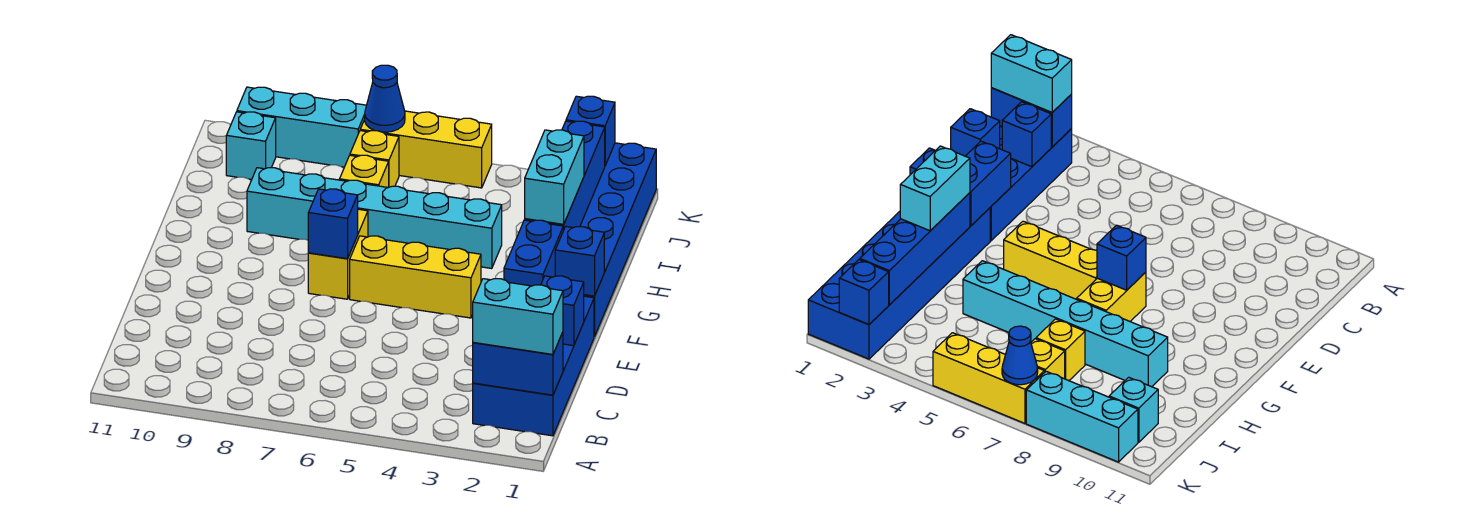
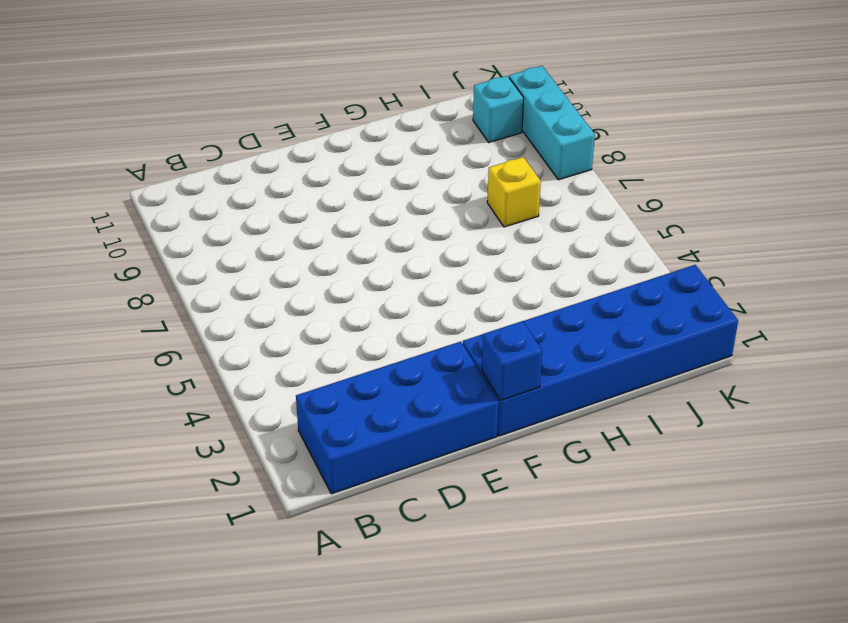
none -> yellow 1x3 brick [350,236,481,318]
none -> yellow 1x2 brick [308,209,368,299]
none -> cyan 1x6 brick [247,168,502,269]

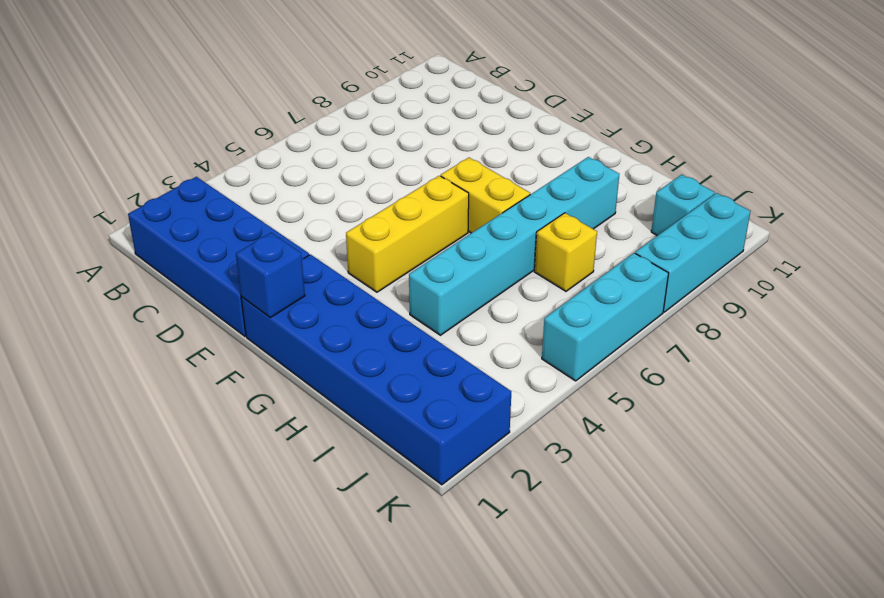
cyan 1x3 brick [542,253,669,381] -> yellow 1x3 brick [360,111,492,188]
none -> yellow 1x1 brick [350,131,399,187]
none -> blue 1x2 brick [473,332,563,395]
none -> blue 1x1 brick [1002,102,1051,167]

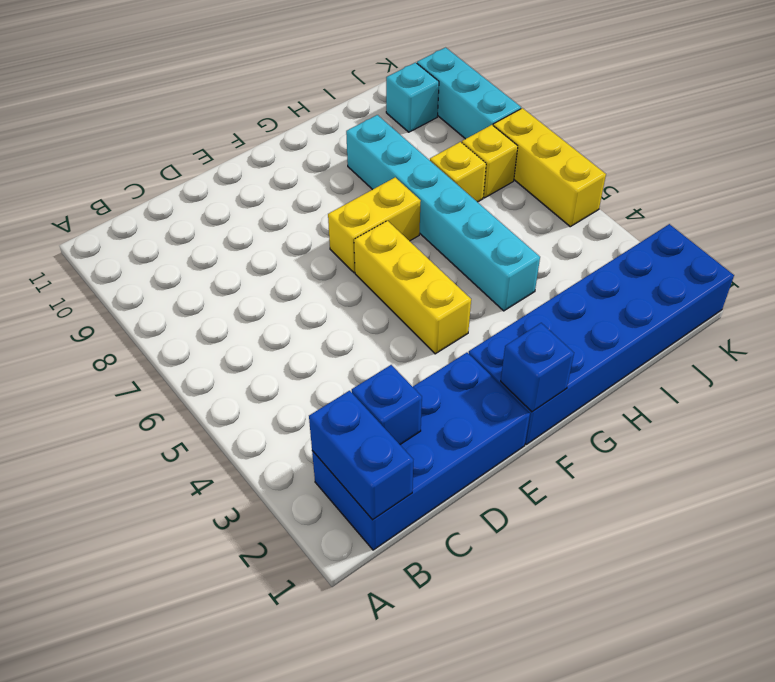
none -> blue 1x1 brick [541,276,584,346]
none -> blue 1x2 brick [504,220,563,286]
none -> blue 1x1 brick [308,189,358,259]

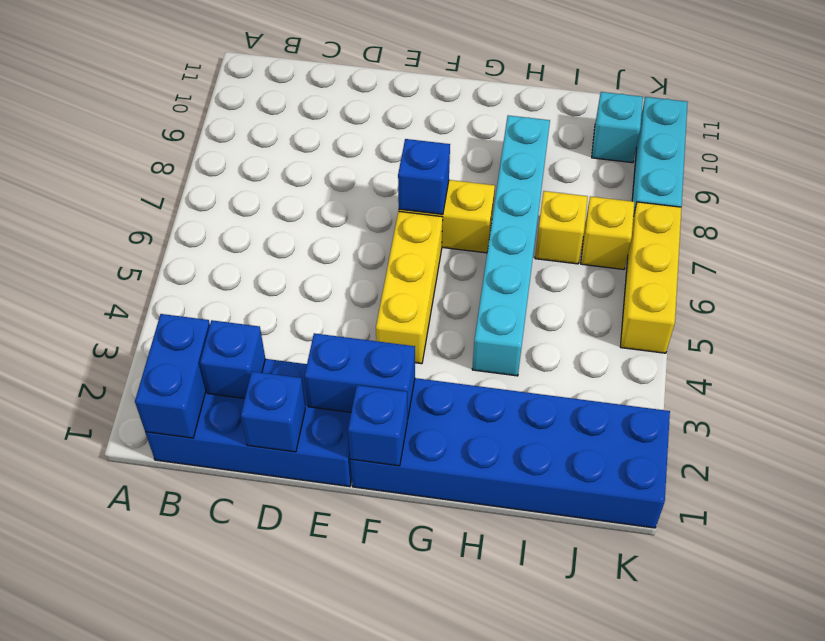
none -> blue 1x4 brick [525,121,605,230]
none -> blue 1x1 brick [566,96,615,165]
none -> blue 1x1 cone [365,65,405,132]

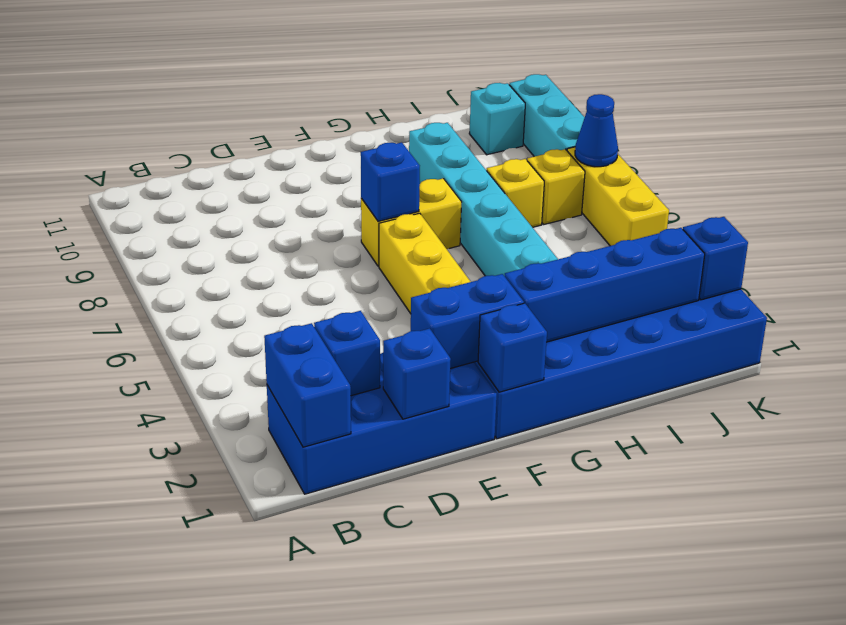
none -> cyan 1x2 brick [473,279,563,354]
none -> cyan 1x2 brick [525,130,584,224]

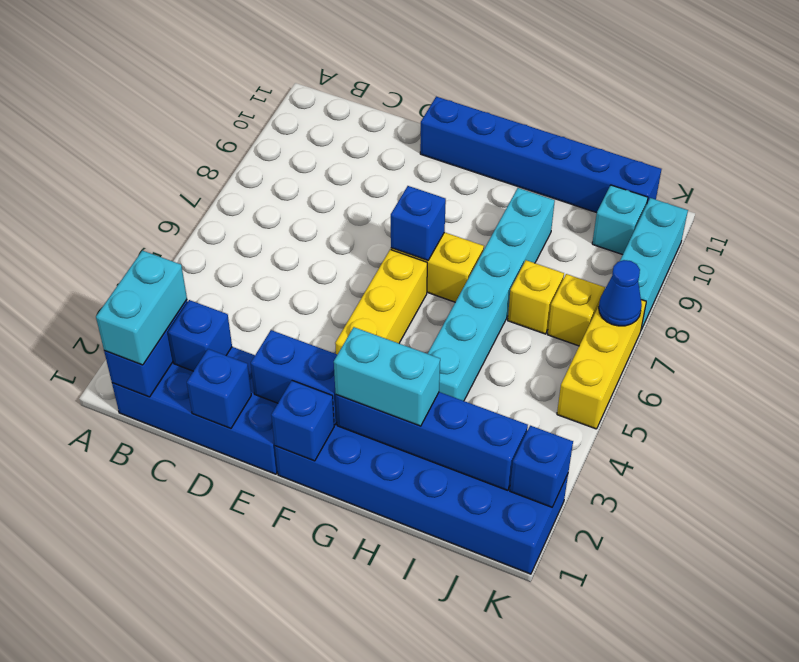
blue 1x6 brick [420,97,661,213] -> none

